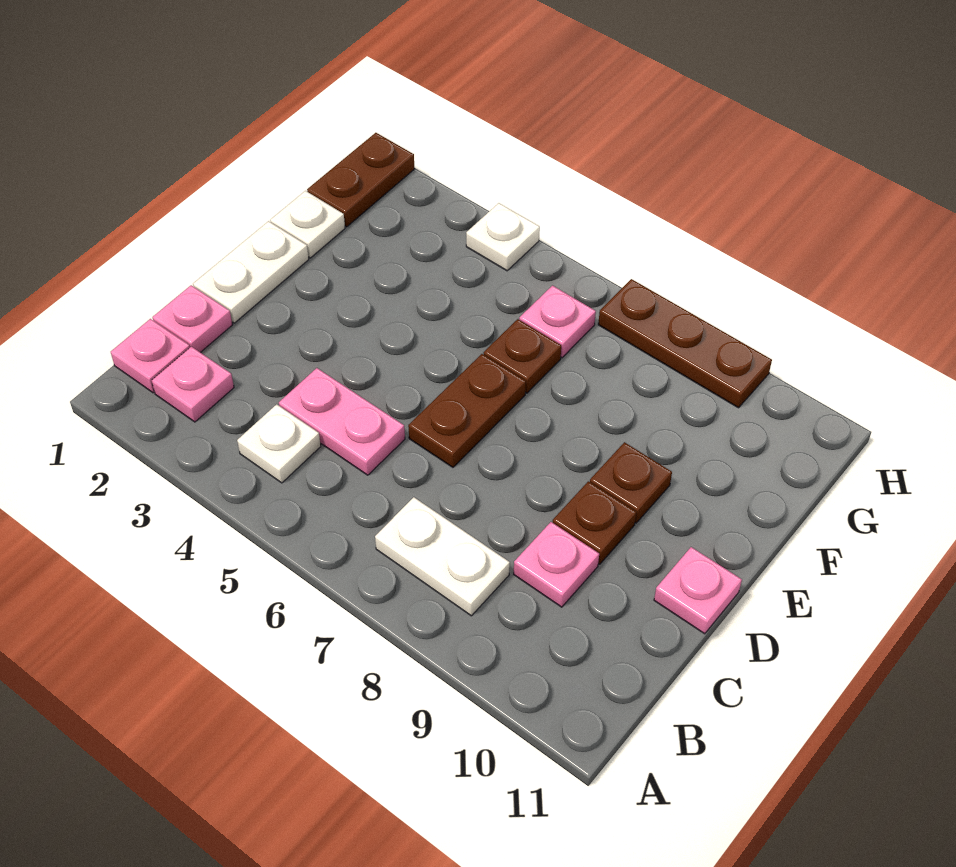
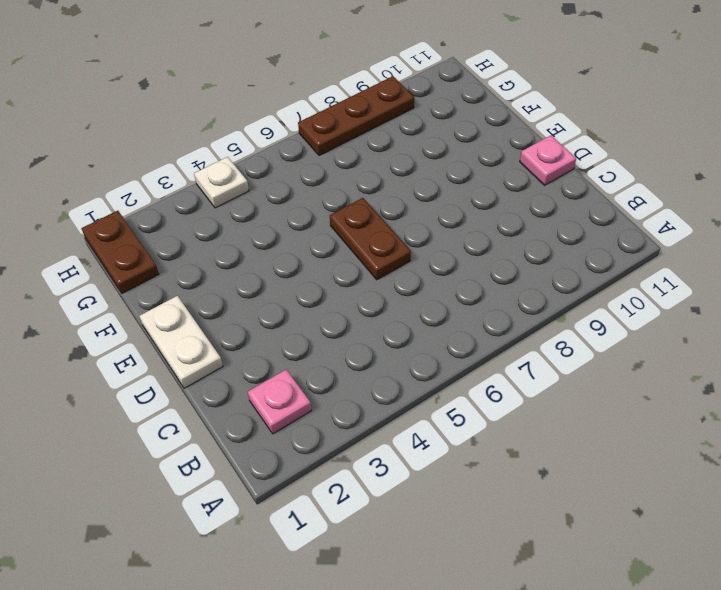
none -> pink 1x1 plate [111,319,190,393]
none -> white 1x1 plate [237,404,321,483]
none -> white 1x2 plate [375,497,510,616]

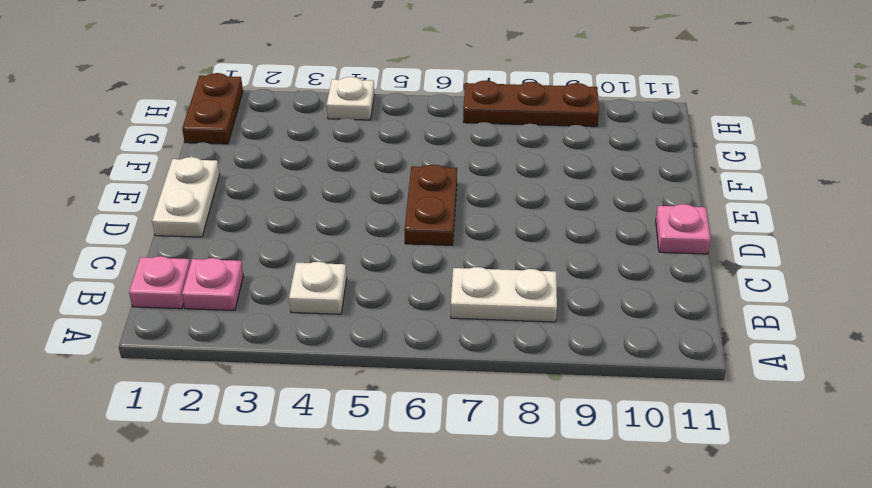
none -> pink 1x1 plate [152,285,232,352]
none -> pink 1x2 plate [279,368,405,475]
none -> pink 1x1 plate [514,522,599,607]

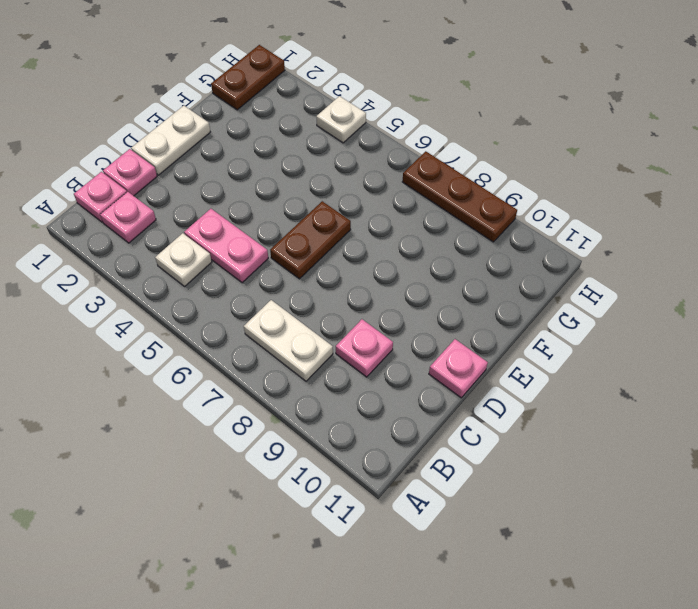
none -> brown 1x1 plate [553,481,636,564]
none -> brown 1x1 plate [590,442,672,523]
none -> white 1x1 plate [270,191,345,258]

